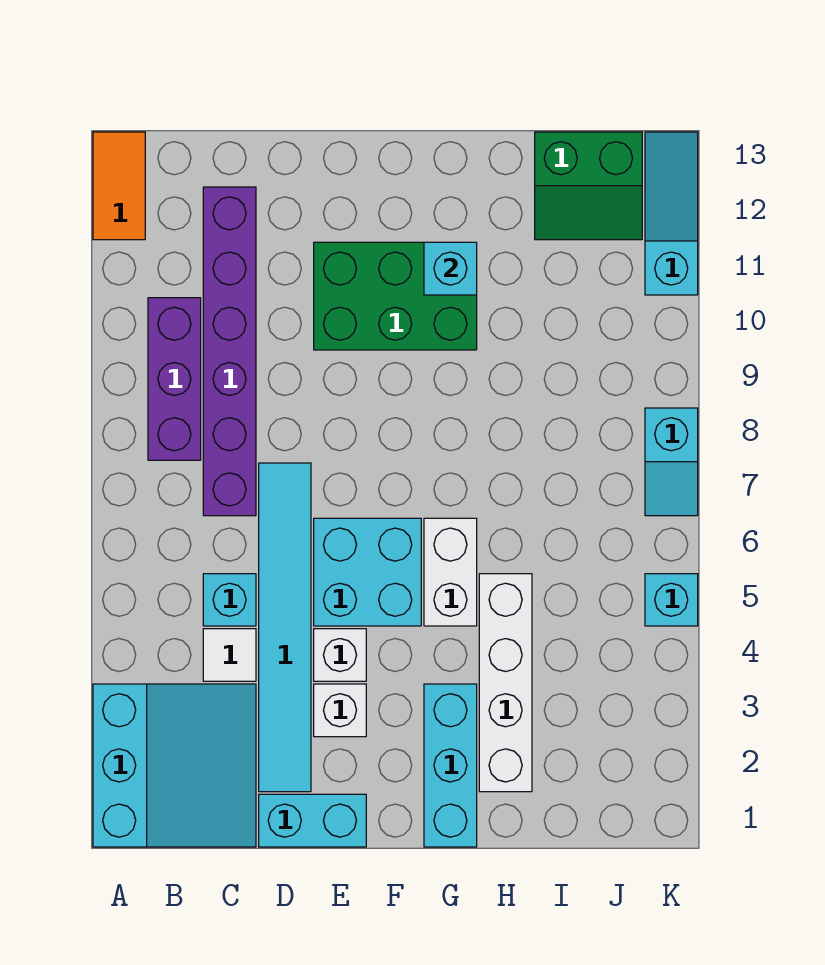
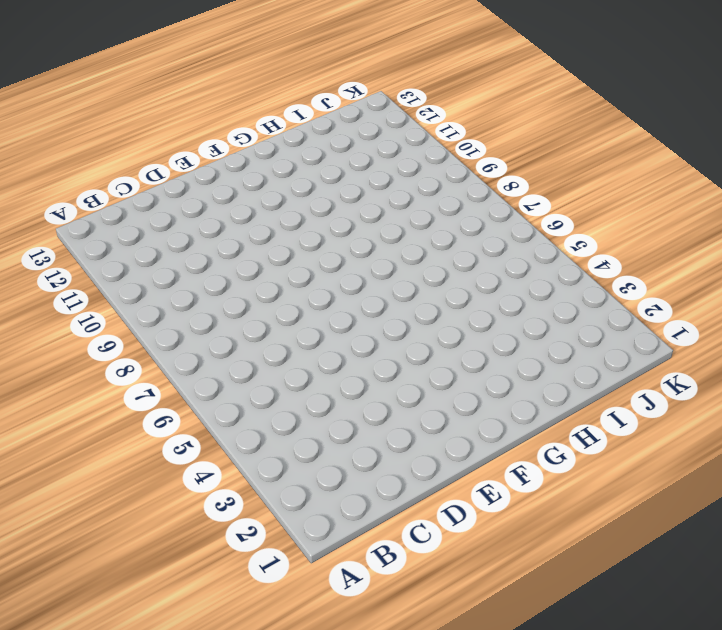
none -> cyan 3x3 slope [93,684,256,847]
none -> orange 1x2 tile [93,132,145,240]
none -> purple 1x3 brick [148,298,201,460]

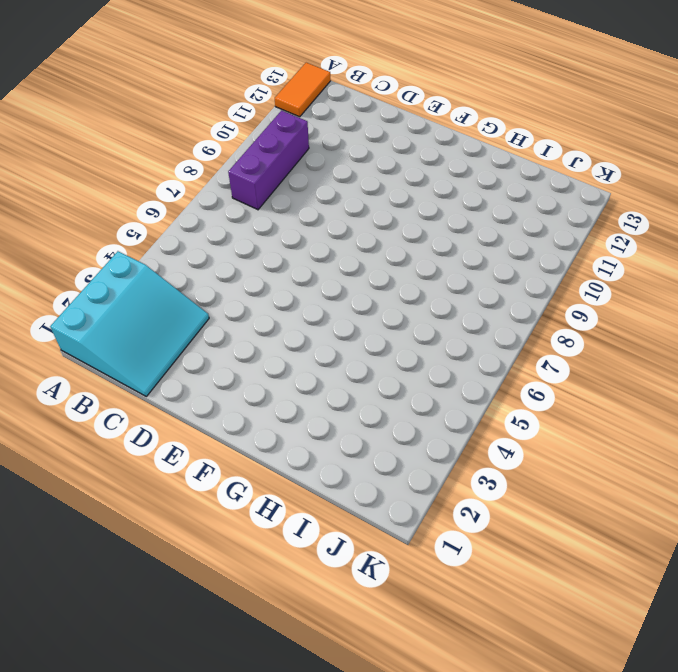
none -> white 1x1 tile [203,629,256,681]
none -> cyan 1x1 brick [203,574,256,626]
none -> purple 1x6 brick [203,187,256,516]

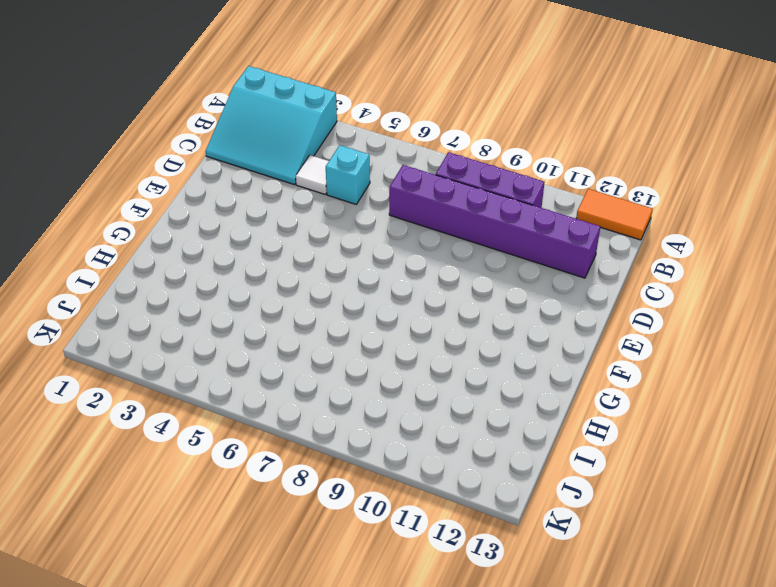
none -> cyan 1x2 brick [259,794,366,847]
none -> cyan 1x6 tile [259,463,311,792]
none -> white 1x1 brick [314,684,366,737]

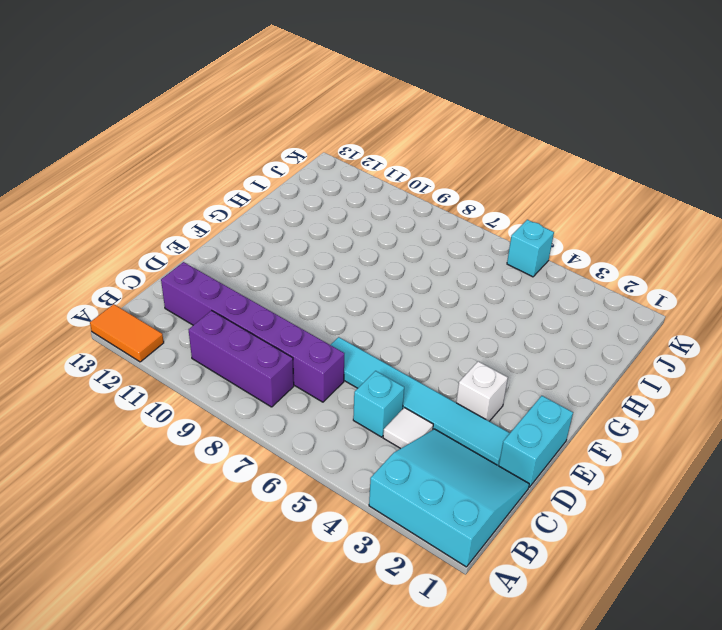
none -> white 1x1 brick [314,629,366,681]
none -> cyan 2x2 brick [314,518,421,626]
none -> green 2x3 brick [314,242,477,350]

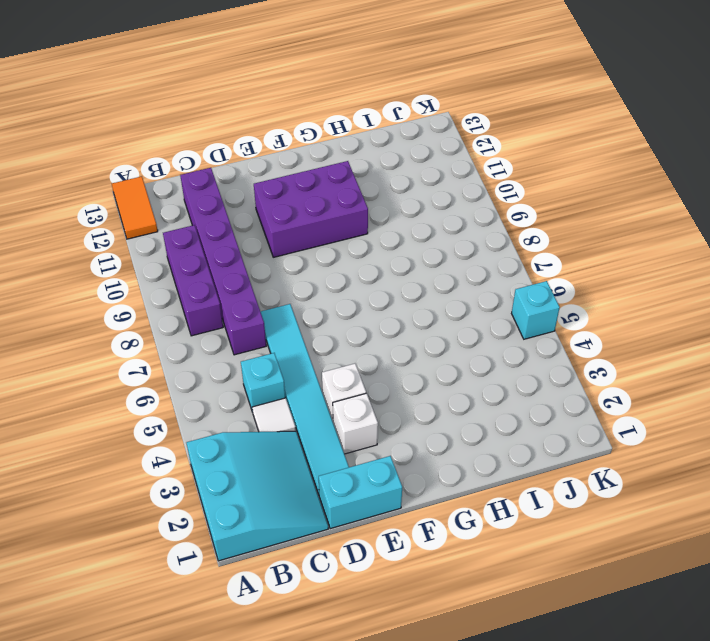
purple 2x3 brick [254,161,368,257] -> green 2x3 brick [314,242,477,350]
none -> cyan 2x2 brick [314,518,421,626]
none -> cyan 1x3 brick [424,684,477,847]
none -> white 1x2 brick [424,518,477,626]

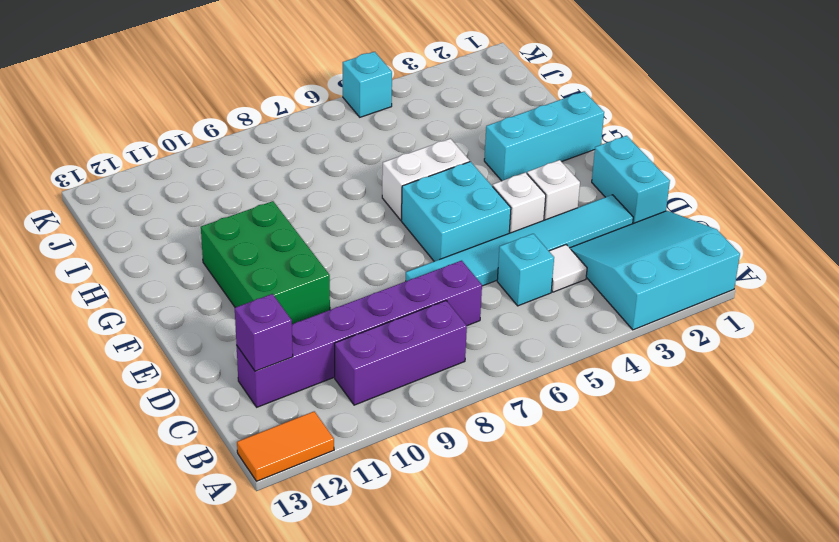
purple 1x1 brick [235,294,293,371] -> none
none -> white 1x4 brick [479,574,532,792]
none -> green 2x2 slope [535,132,642,240]
none -> cyan 1x2 slope [645,408,698,516]

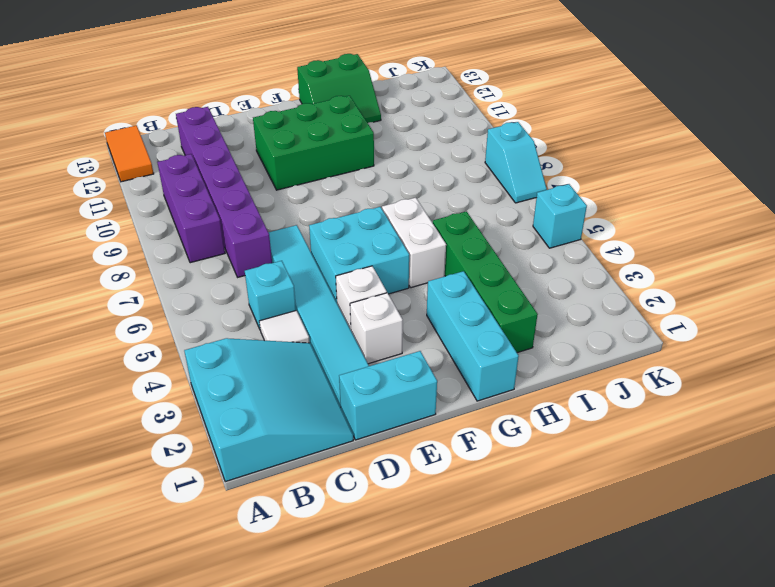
green 2x2 slope [297,54,381,123] -> green 2x2 slope moved to [535,132,642,240]
green 1x4 brick [433,211,538,353] -> white 1x4 brick [479,574,532,792]
none -> cyan 1x3 slope [645,132,698,295]
none -> cyan 1x1 brick [424,242,477,295]

